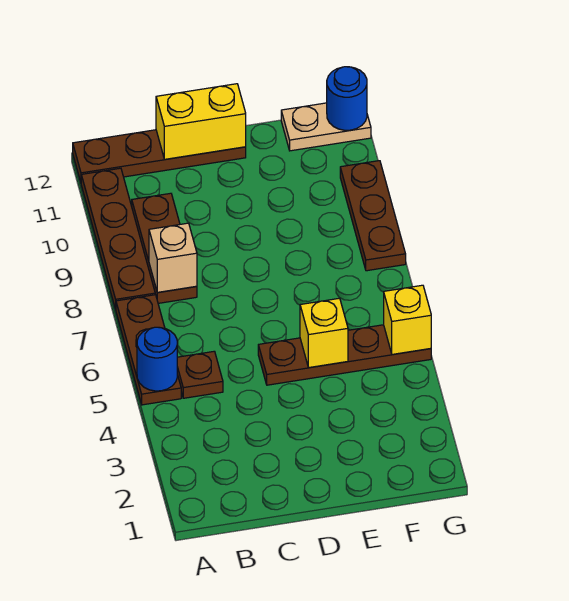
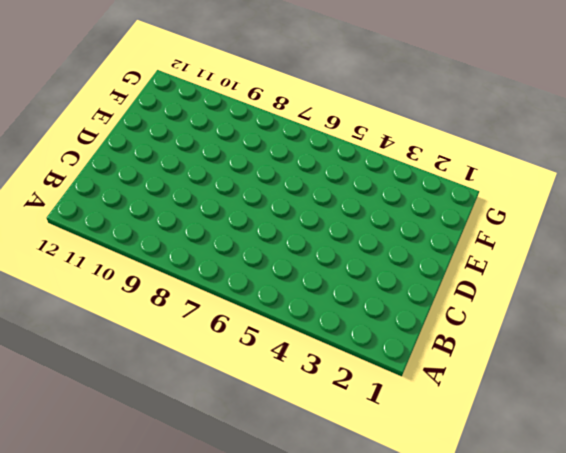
none -> brown 1x3 plate [116,295,181,405]
none -> brown 1x4 plate [81,168,155,310]
none -> brown 1x4 plate [73,130,246,182]

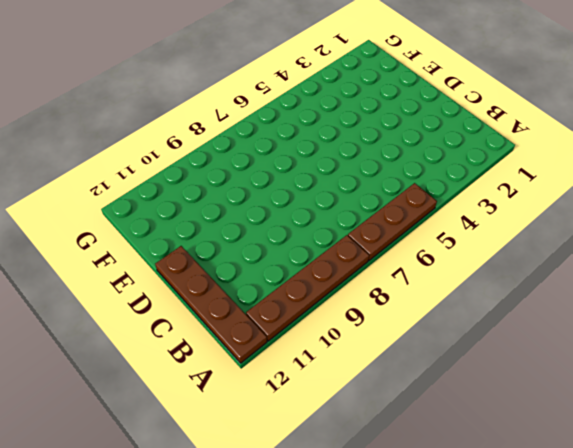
none -> brown 1x1 plate [177,351,223,398]
none -> brown 1x3 plate [132,193,197,303]
none -> brown 1x4 plate [258,325,431,385]

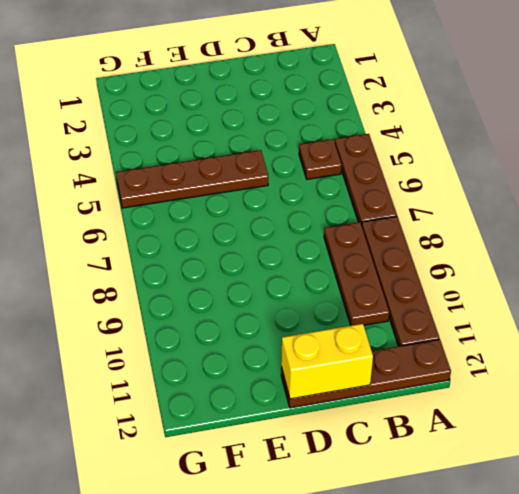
none -> tan 1x2 plate [281,103,371,151]
none -> brown 1x3 plate [340,161,406,271]
none -> blue 1x1 round brick [137,327,177,391]

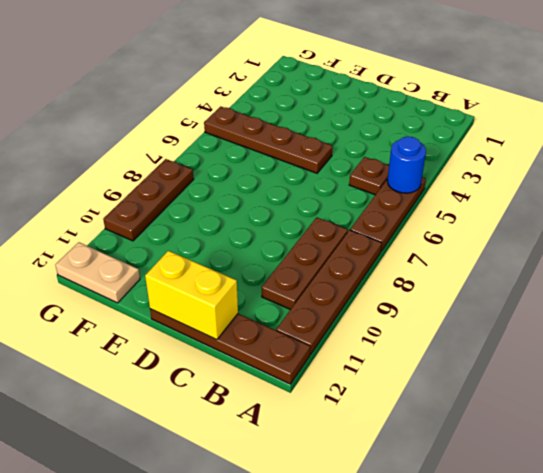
none -> tan 1x1 brick [149,223,197,292]
none -> yellow 1x1 brick [300,298,348,368]
none -> yellow 1x1 brick [384,285,431,354]

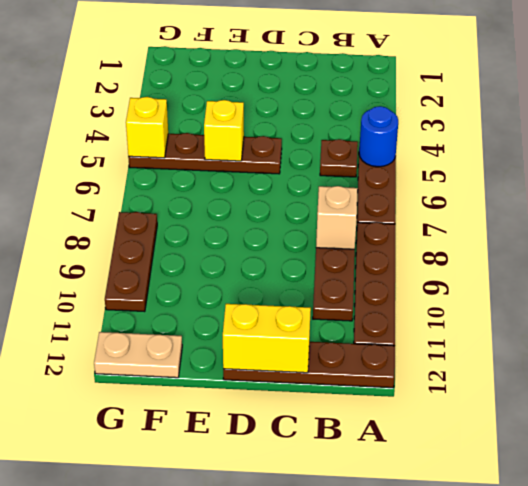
none -> blue 1x1 round brick [327,67,367,130]

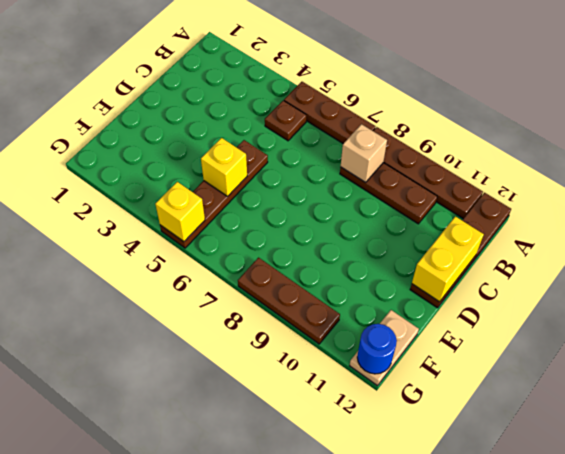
none -> blue 1x1 round brick [137,327,177,391]

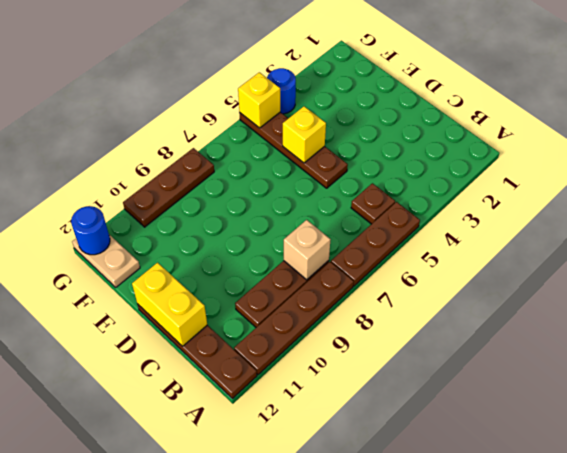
blue 1x1 round brick [267,68,296,114] -> blue 1x1 round brick moved to [137,327,177,391]

